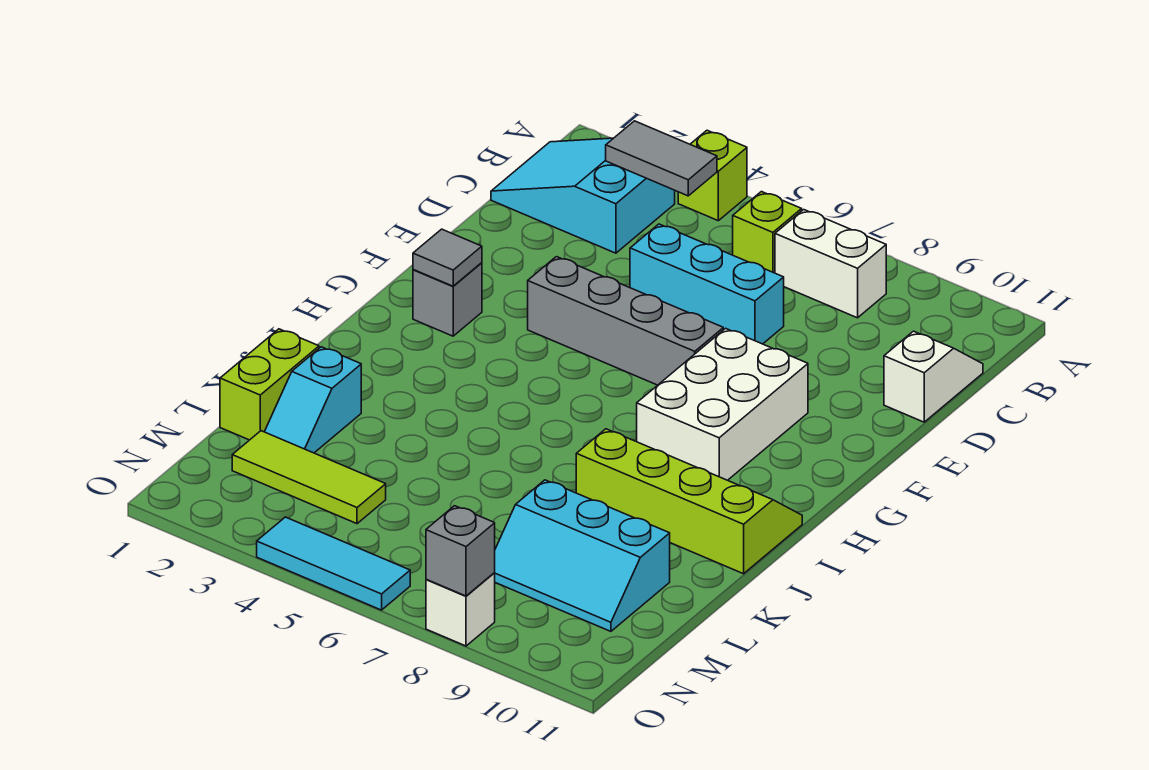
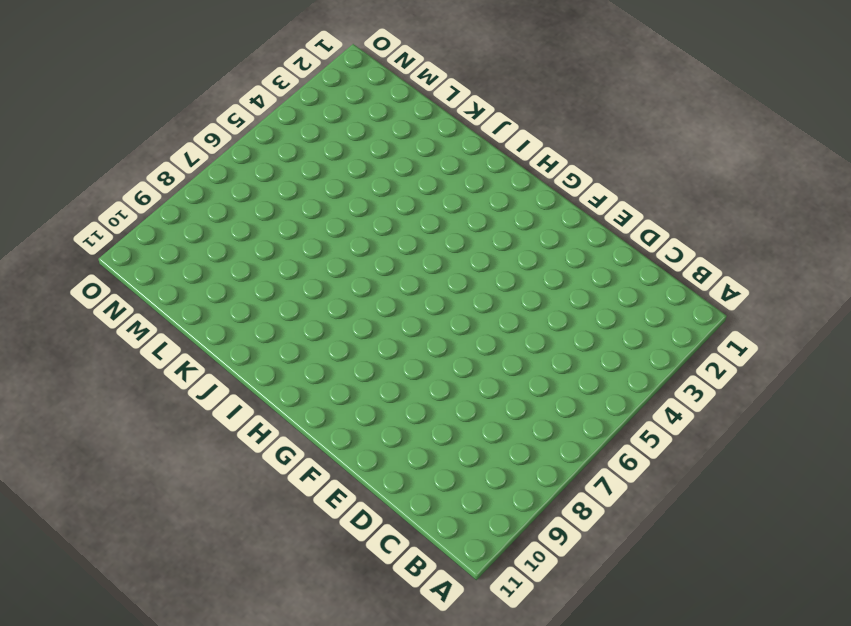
none -> lime 1x1 brick [678,130,747,221]
none -> cyan 2x3 slope [491,138,675,253]
none -> lime 1x1 brick [733,192,802,273]

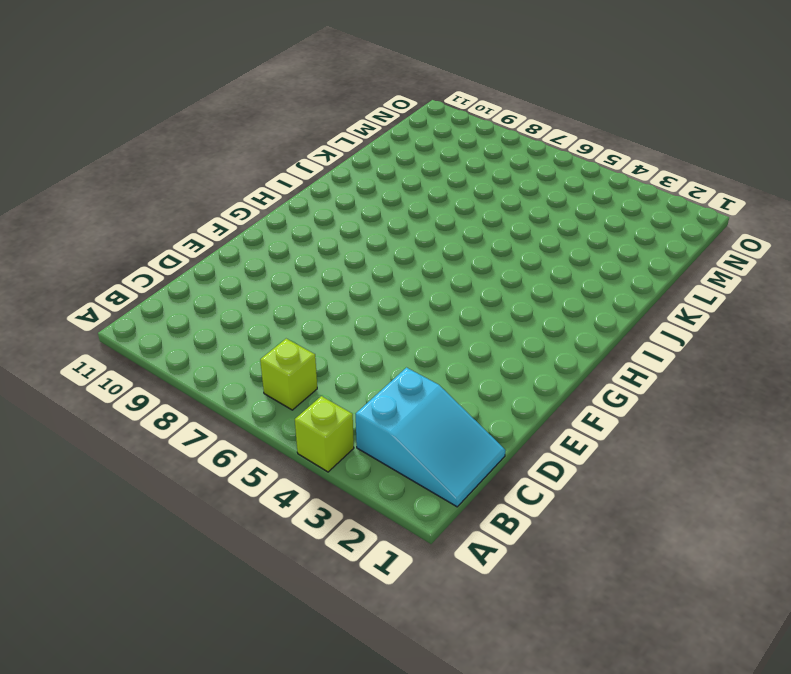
none -> white 1x2 brick [775,210,886,318]
none -> white 1x2 slope [884,331,983,422]
none -> cyan 1x3 brick [630,224,784,344]

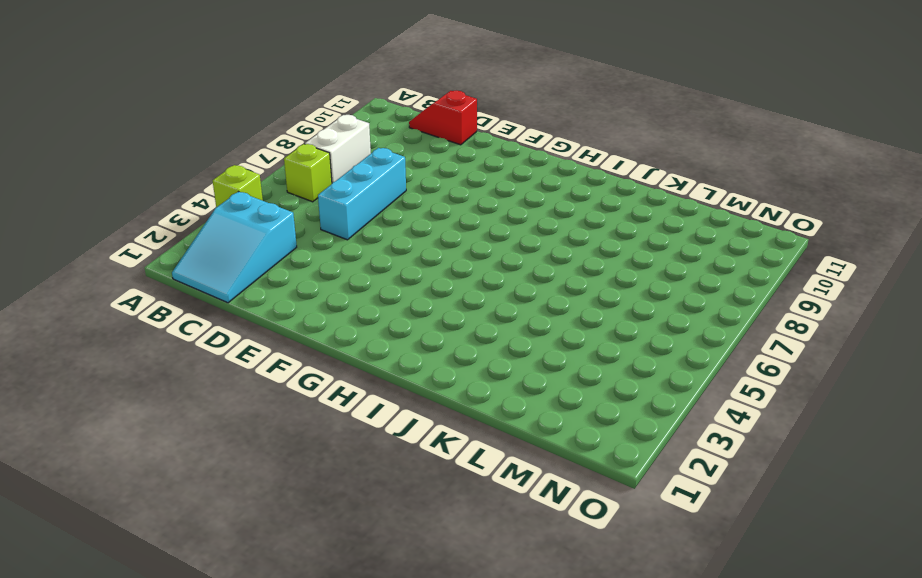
red 1x2 slope [409,91,477,145] -> white 1x2 slope [884,331,983,422]
none -> grey 1x4 brick [528,257,723,385]
none -> white 2x3 brick [637,328,808,480]
none -> grey 1x1 brick [413,263,482,336]

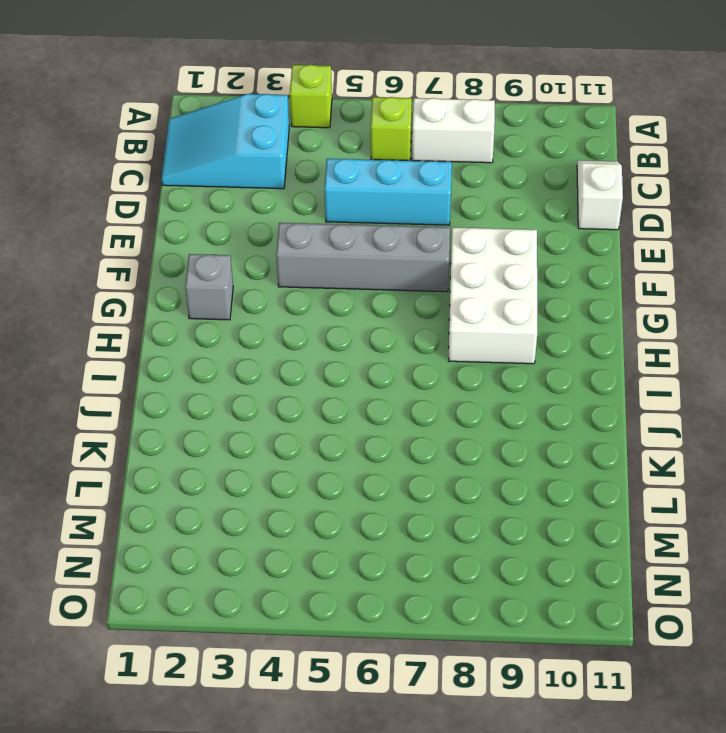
none -> lime 2x4 slope [576,429,802,574]
none -> lime 1x2 brick [220,329,319,440]
none -> cyan 1x2 slope [265,347,361,453]

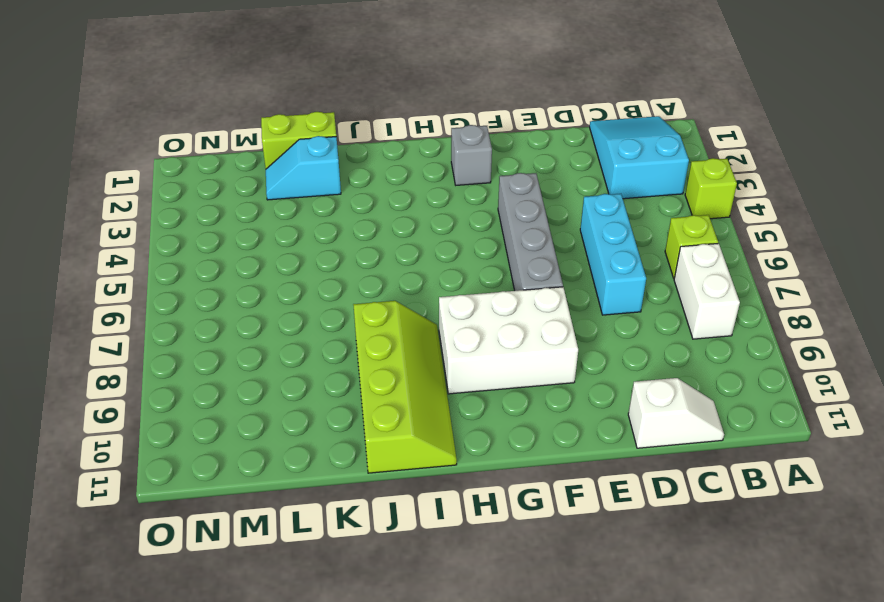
none -> cyan 2x3 slope [494,480,670,631]
none -> lime 1x3 tile [232,431,386,524]
none -> cyan 1x3 tile [257,517,410,610]

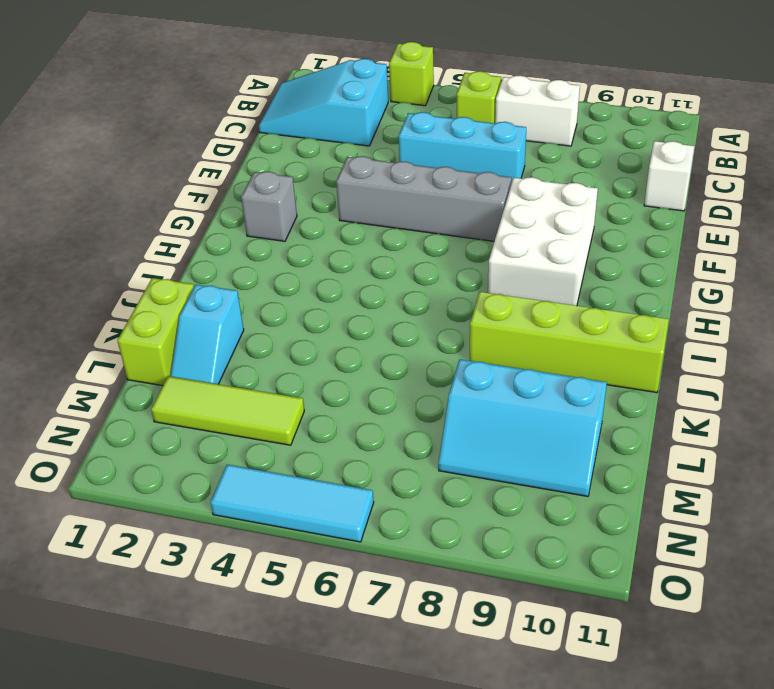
none -> white 1x1 brick [426,573,495,646]
none -> grey 1x2 tile [606,121,717,196]
none -> grey 1x1 tile [413,229,482,286]

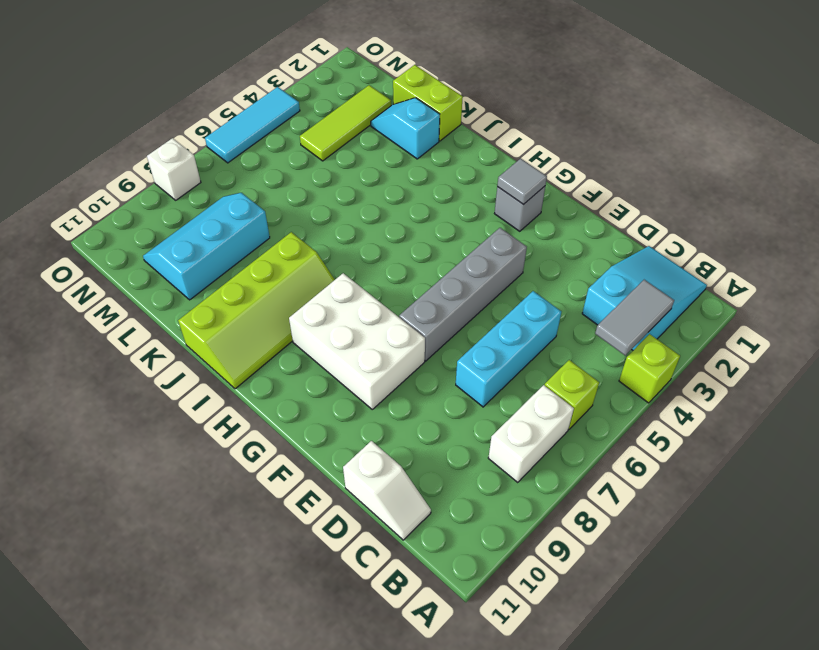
none -> grey 1x1 brick [426,506,495,596]

